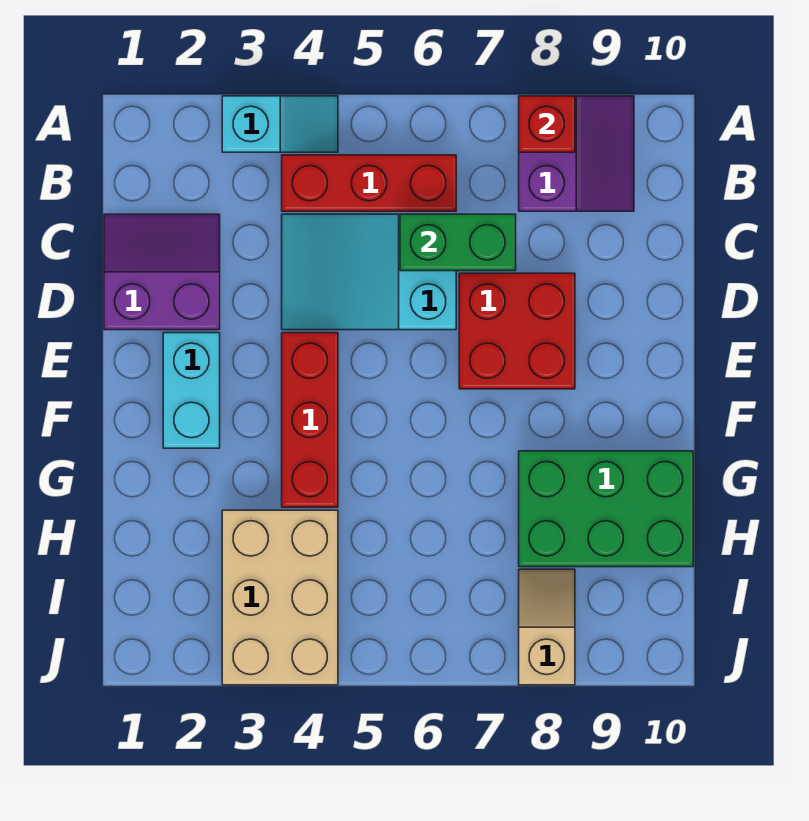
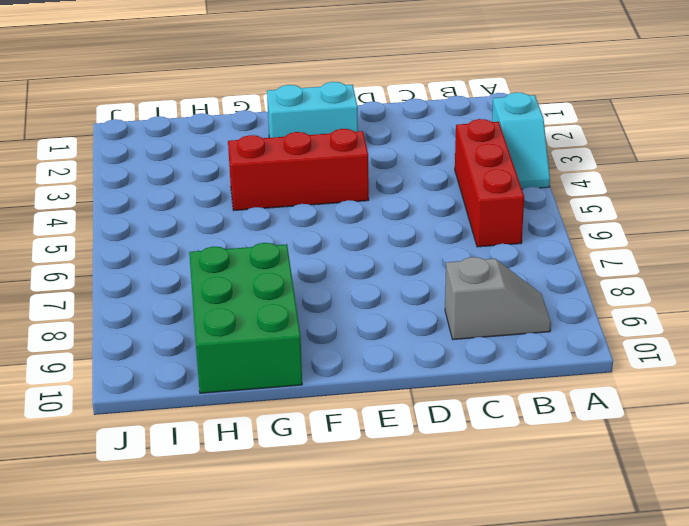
grey 1x2 slope [445,257,551,340] -> purple 2x2 slope [519,96,634,211]
none -> purple 2x2 slope [104,214,220,330]
none -> cyan 2x3 slope [282,214,456,330]
none -> red 2x2 brick [459,273,575,389]

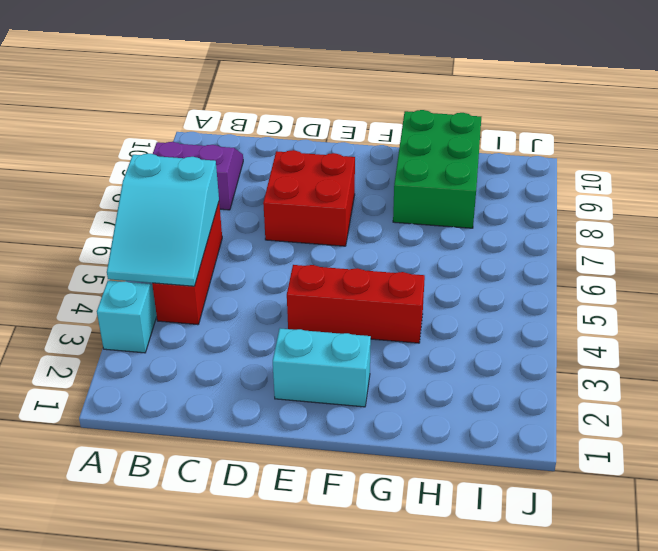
cyan 2x3 slope [107,154,219,286] -> cyan 2x3 slope moved to [282,214,456,330]
none -> purple 2x2 slope [104,214,220,330]
none -> tan 2x3 brick [222,510,338,685]
none -> tan 1x2 slope [519,569,575,685]

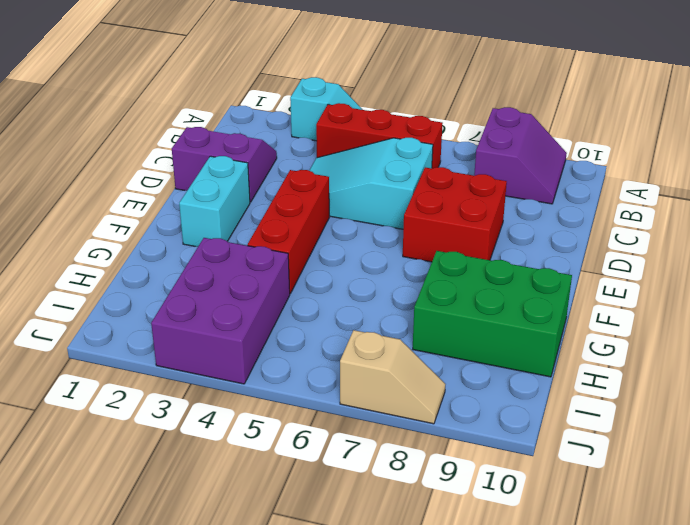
purple 2x3 brick [151,238,290,384] -> tan 2x3 brick [222,510,338,685]
tan 1x2 slope [340,330,445,424] -> tan 1x2 slope turned to [519,569,575,685]
none -> red 1x1 brick [519,96,575,152]
none -> green 1x2 brick [400,214,516,271]

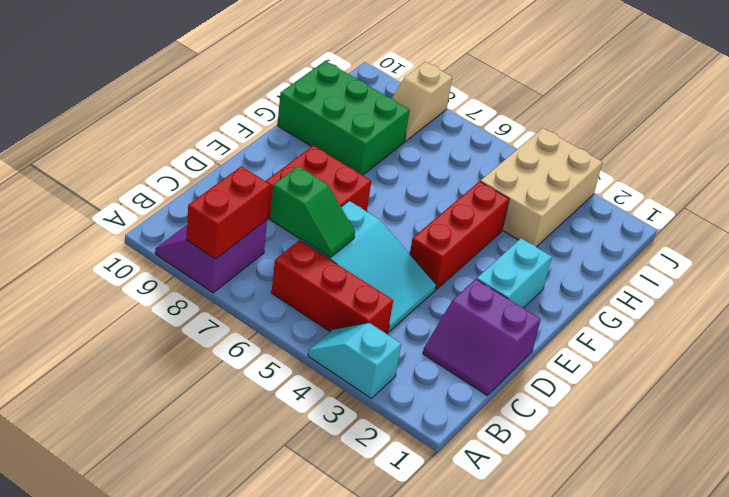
red 1x2 brick [186,166,270,259] -> red 1x1 brick [519,96,575,152]
green 1x2 slope [270,166,355,258] -> green 1x2 brick [400,214,516,271]

